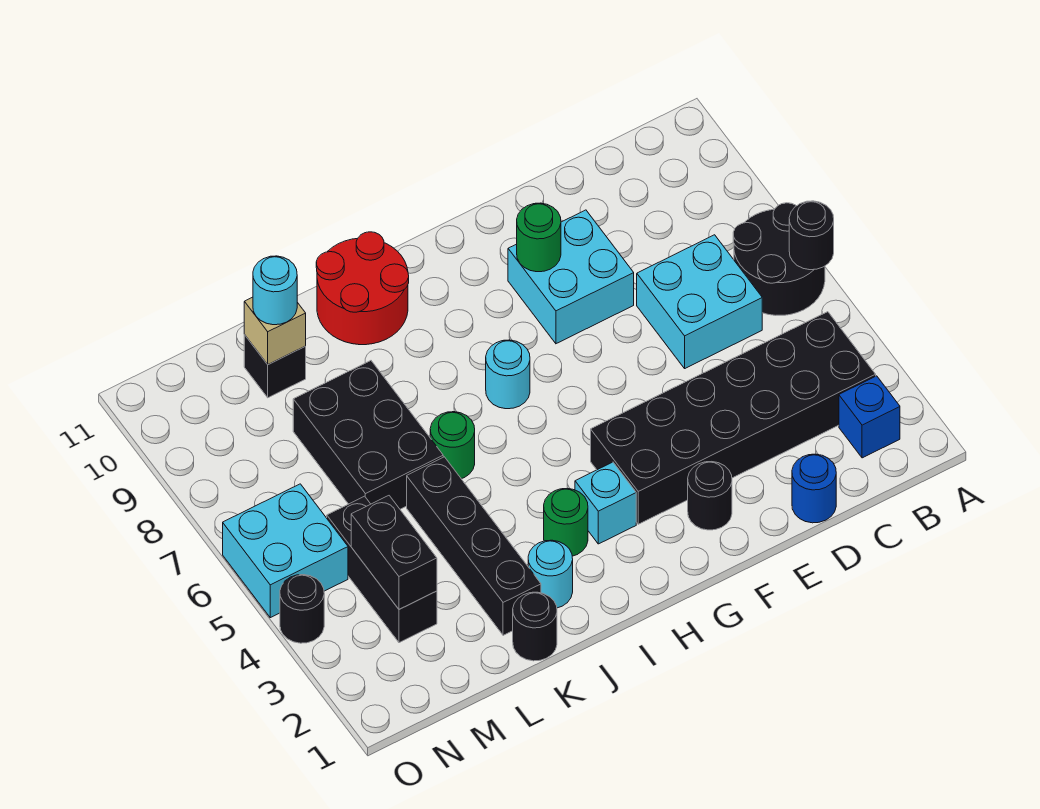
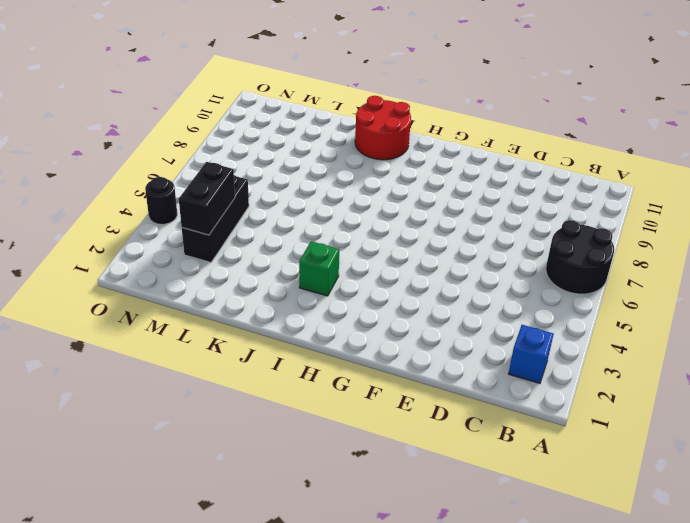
green 1x1 brick [299,241,339,296] -> green 1x1 round brick [544,488,588,556]
none -> black 2x6 brick [591,312,876,524]
none -> cyan 2x2 brick [637,235,762,368]
none -> blue 1x1 round brick [792,454,836,523]

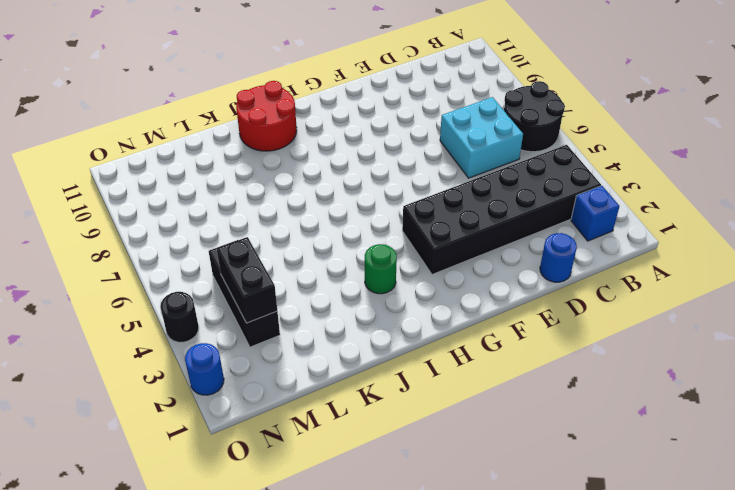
blue 1x1 round brick [185,343,224,395] -> none
none -> cyan 2x2 brick [508,210,634,344]
none -> black 1x1 round brick [688,462,732,530]
none -> cyan 1x1 brick [575,462,636,544]

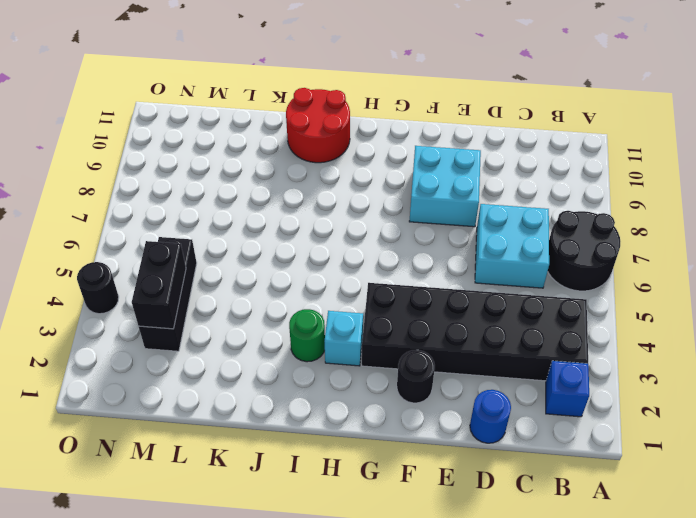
none -> cyan 1x1 round brick [486,340,530,409]
none -> cyan 1x1 round brick [528,540,573,608]
none -> green 1x1 round brick [430,412,475,479]

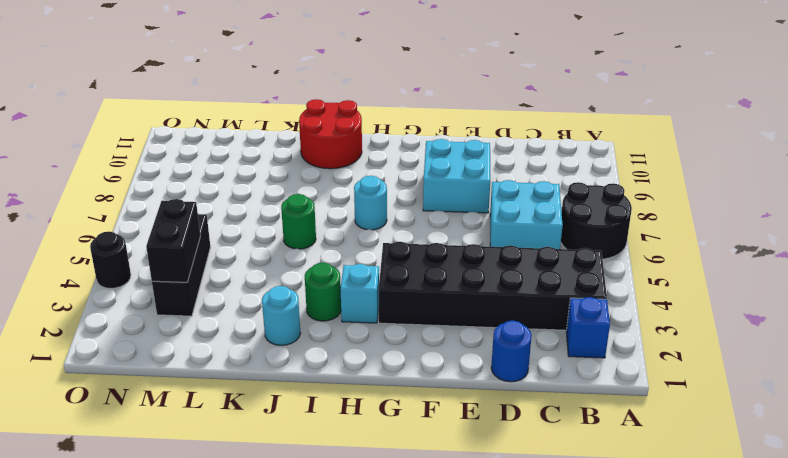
none -> black 1x1 round brick [688,462,732,530]
none -> black 1x1 round brick [513,592,557,661]
none -> black 1x4 brick [407,457,541,635]

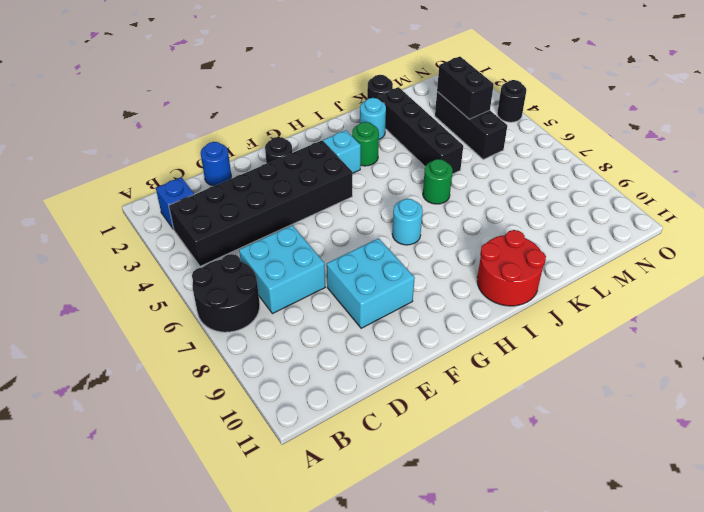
none -> black 2x3 brick [293,361,443,509]
none -> black 1x1 brick [244,335,306,398]
none -> cyan 2x2 brick [223,484,348,618]

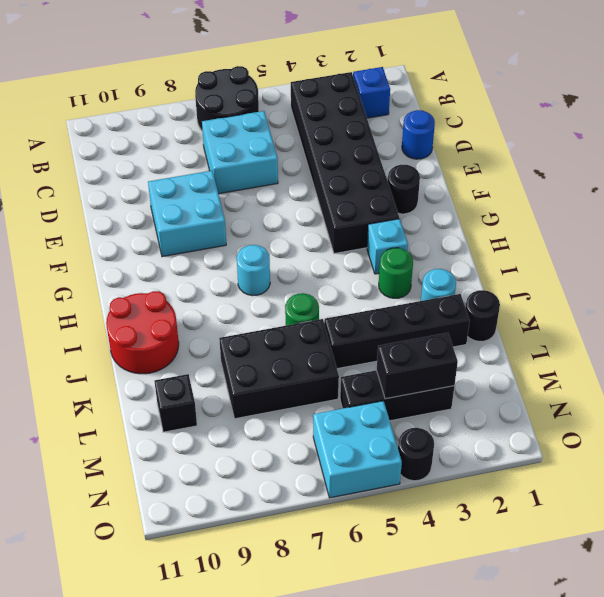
none -> black 1x1 round brick [789,201,834,270]
none -> green 1x1 round brick [517,203,561,272]
none -> tan 1x1 brick [244,297,306,364]

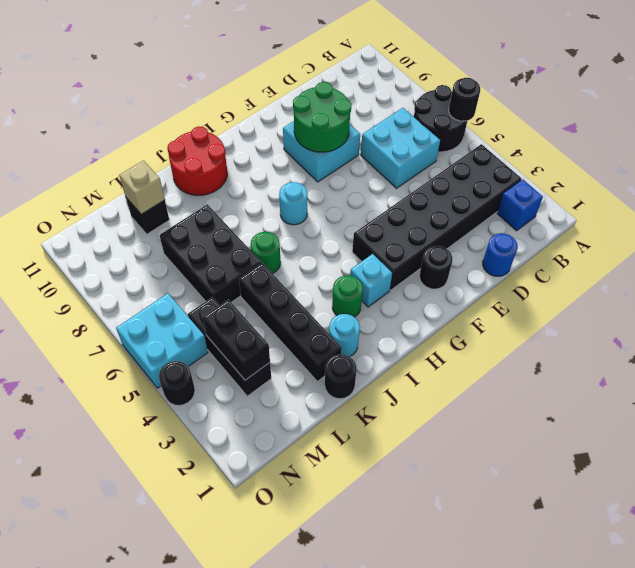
green 2x2 round brick [293,82,351,152] -> green 1x1 round brick [517,203,561,272]
none -> cyan 1x1 round brick [253,256,297,325]

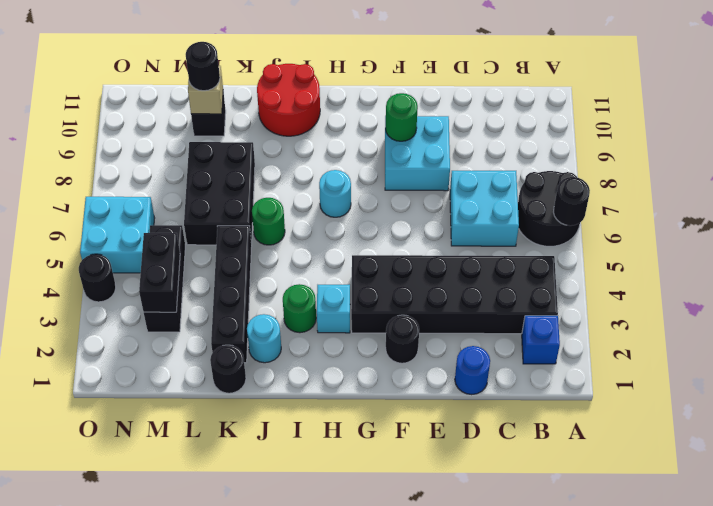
black 1x1 round brick [186,42,220,91] -> cyan 1x1 round brick [253,256,297,325]

